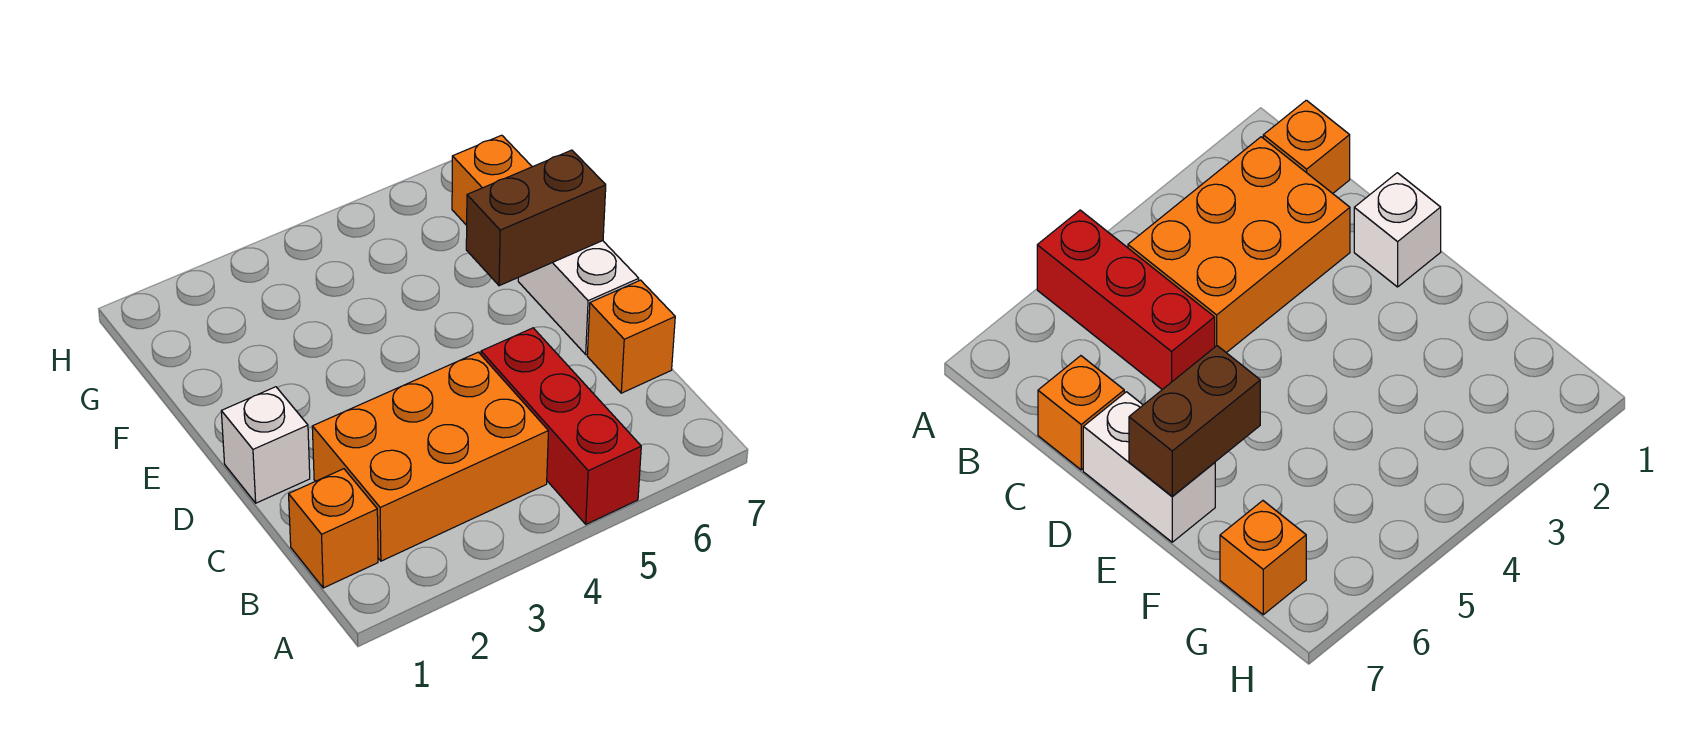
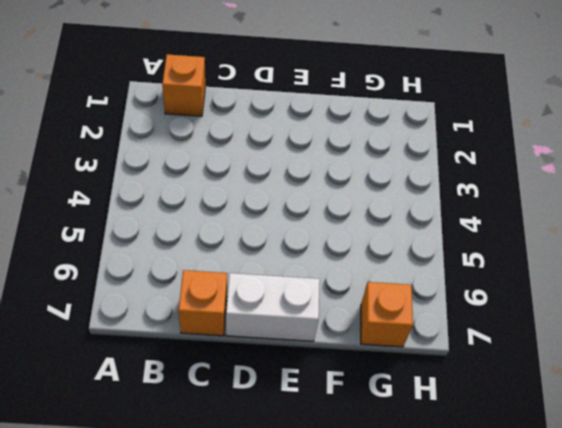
none -> red 1x3 brick [481,328,641,524]
none -> orange 2x3 brick [312,352,548,561]

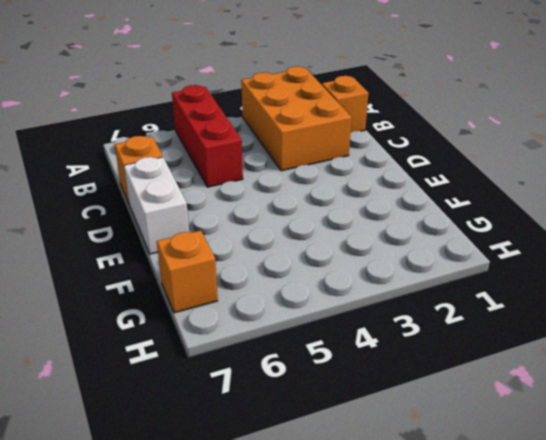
orange 2x3 brick [241,66,352,171] -> orange 2x3 brick turned to [312,352,548,561]
none -> white 1x1 brick [221,387,310,503]
none -> brown 1x2 brick [466,150,606,286]

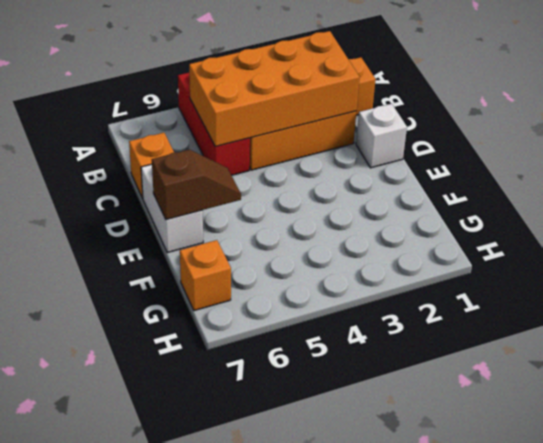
orange 2x4 brick [189,31,360,147] -> none
brown 1x2 slope [152,150,241,220] -> brown 1x2 brick [466,150,606,286]

